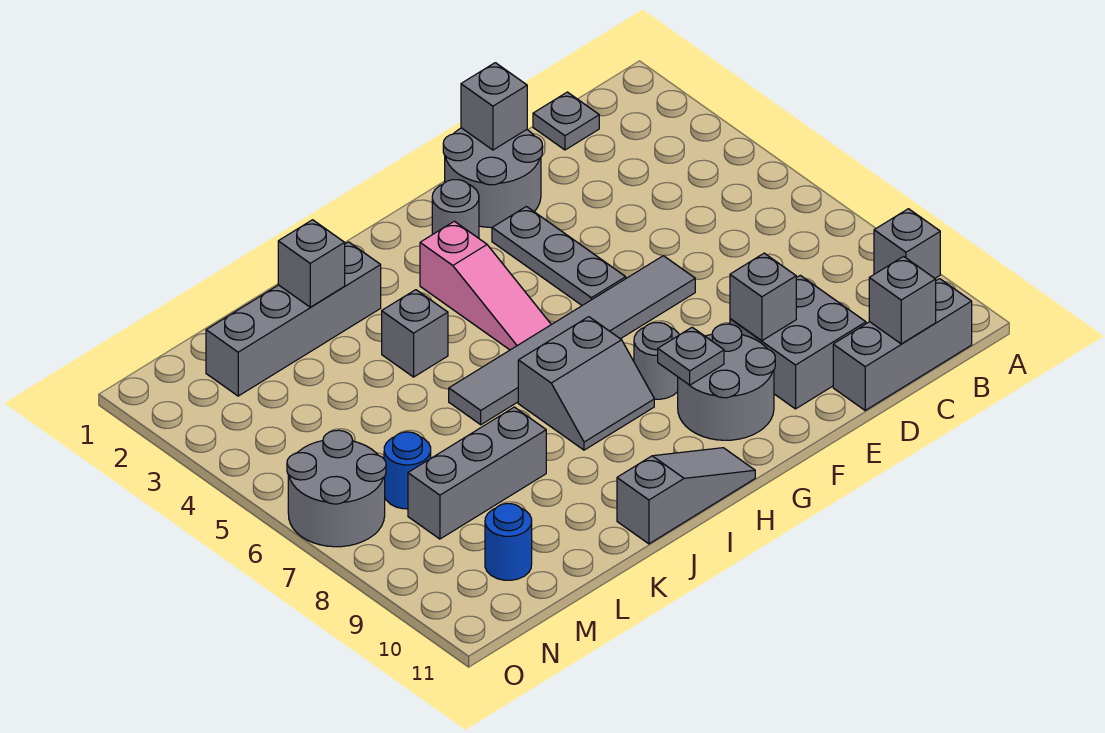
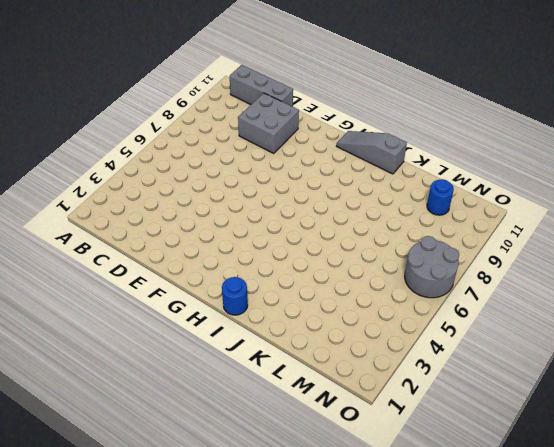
blue 1x1 round brick [222,277,248,315] -> blue 1x1 round brick moved to [384,432,431,509]
none -> grey 1x1 brick [874,209,940,278]
none -> grey 1x1 plate [533,92,599,150]
none -> grey 2x2 round brick [443,128,542,228]

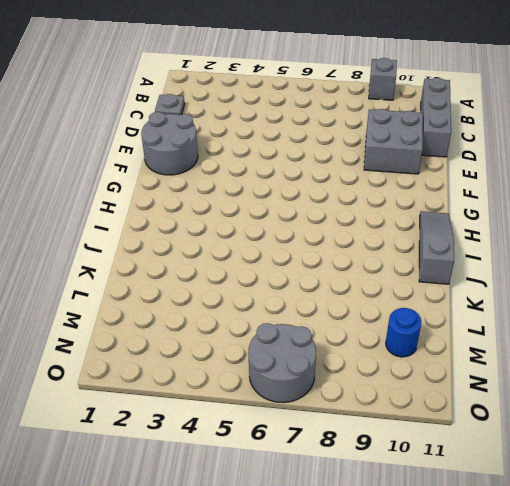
none -> grey 1x6 tile [449,256,695,425]
none -> grey 1x3 plate [492,207,626,305]
none -> grey 2x2 round brick [678,324,775,440]

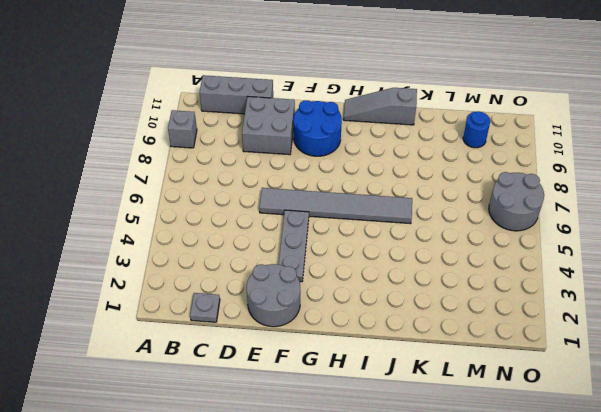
blue 2x2 round brick [294,100,342,156] -> grey 2x2 round brick [678,324,775,440]
none -> grey 1x1 round brick [432,180,479,238]
none -> grey 1x1 round brick [634,323,679,399]
none -> pink 1x3 slope [420,221,551,350]

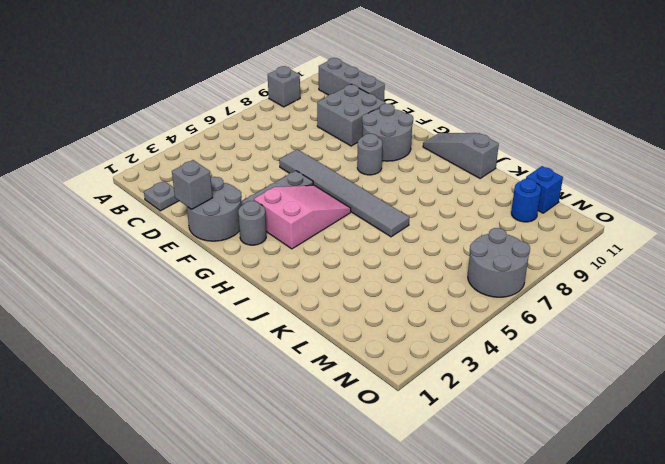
pink 2x3 slope [254,185,351,249] -> pink 1x3 slope [420,221,551,350]
blue 1x1 brick [526,166,563,213] -> none
none -> grey 2x2 slope [518,317,654,450]
none -> grey 1x4 brick [206,242,381,396]
none -> grey 1x1 brick [382,290,448,377]

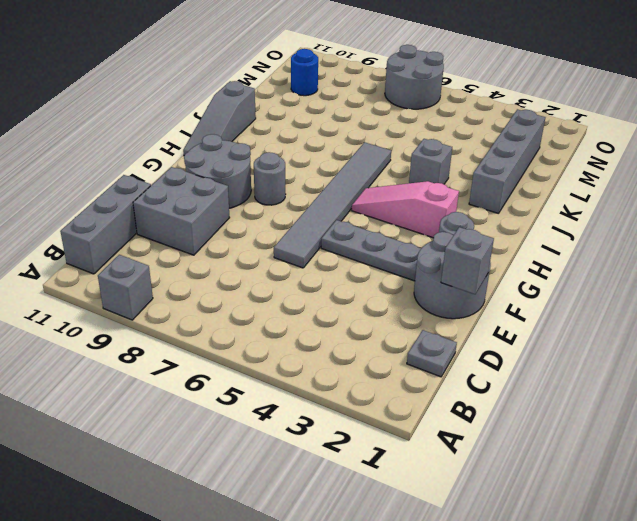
none -> grey 2x2 slope [518,317,654,450]
none -> grey 1x3 brick [408,407,546,539]
none -> blue 1x1 round brick [384,432,431,509]

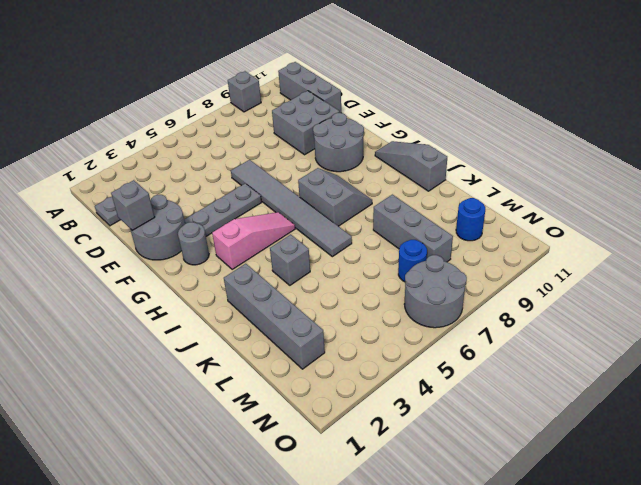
none -> grey 1x1 round brick [634,323,679,399]
none -> grey 1x1 brick [869,257,936,344]
none -> grey 1x1 brick [730,253,796,341]

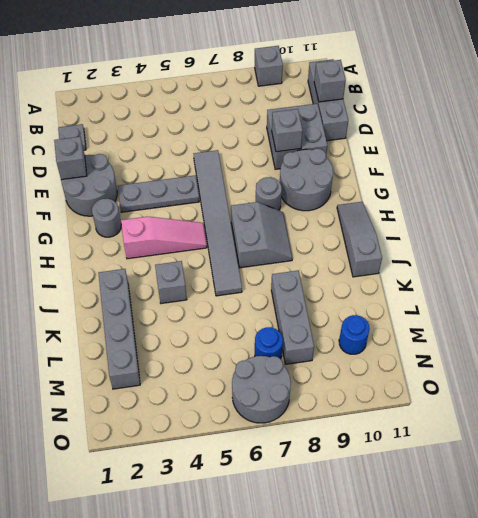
none -> grey 1x1 plate [658,327,724,385]
none -> grey 1x1 brick [278,220,345,307]

